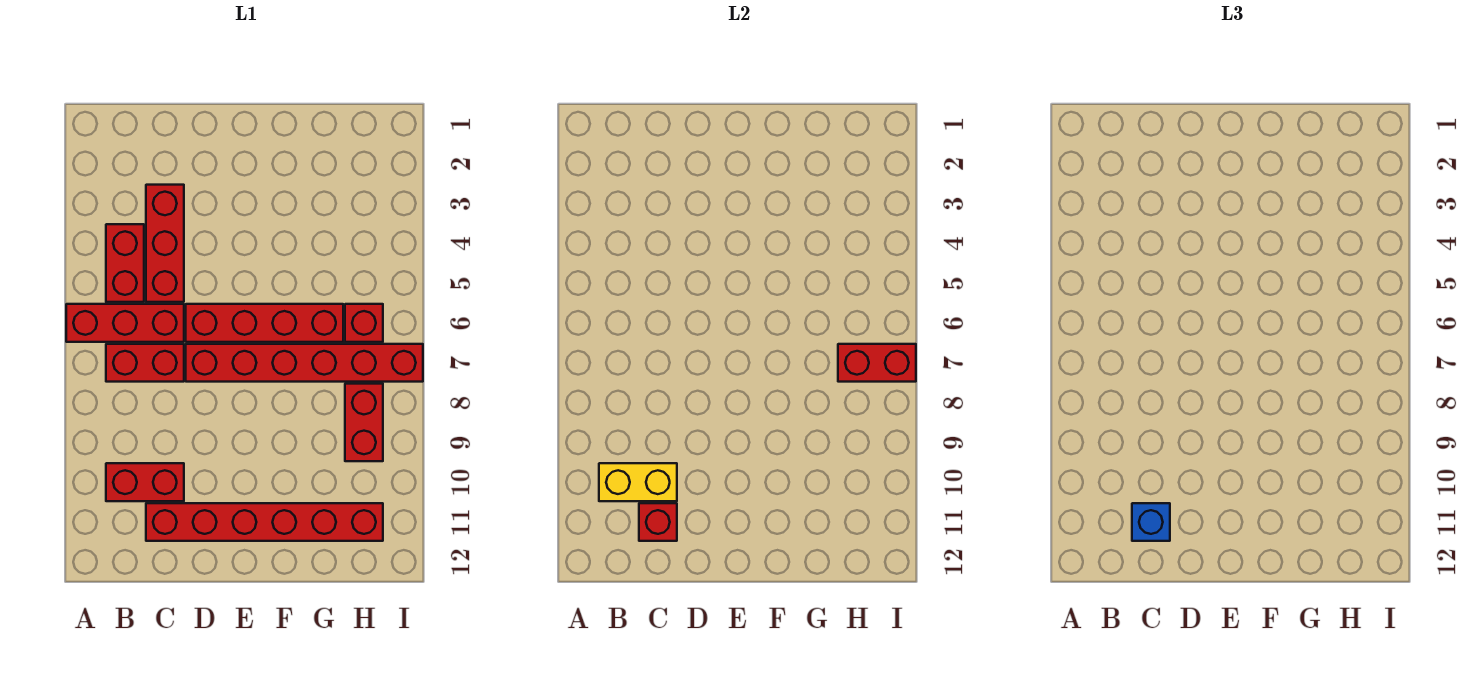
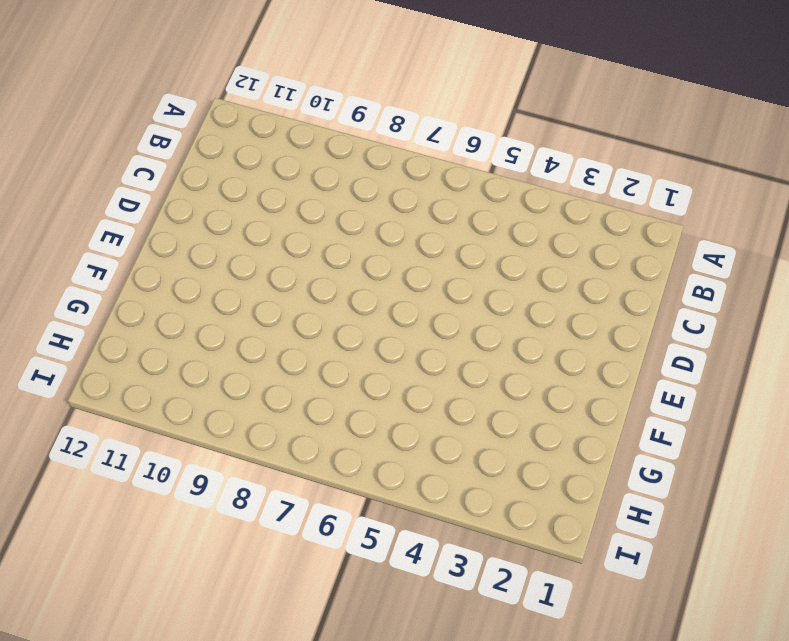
none -> red 1x3 brick [66,304,184,342]
none -> red 1x2 brick [106,224,144,302]
none -> red 1x2 brick [106,344,184,382]

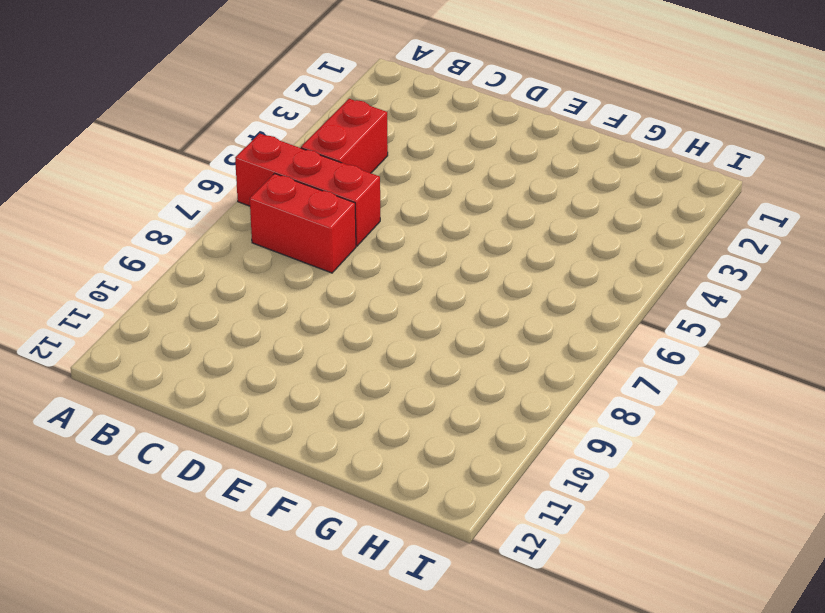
none -> red 1x2 brick [106,463,184,501]
none -> red 1x3 brick [146,185,184,302]
none -> red 1x6 brick [146,503,383,541]

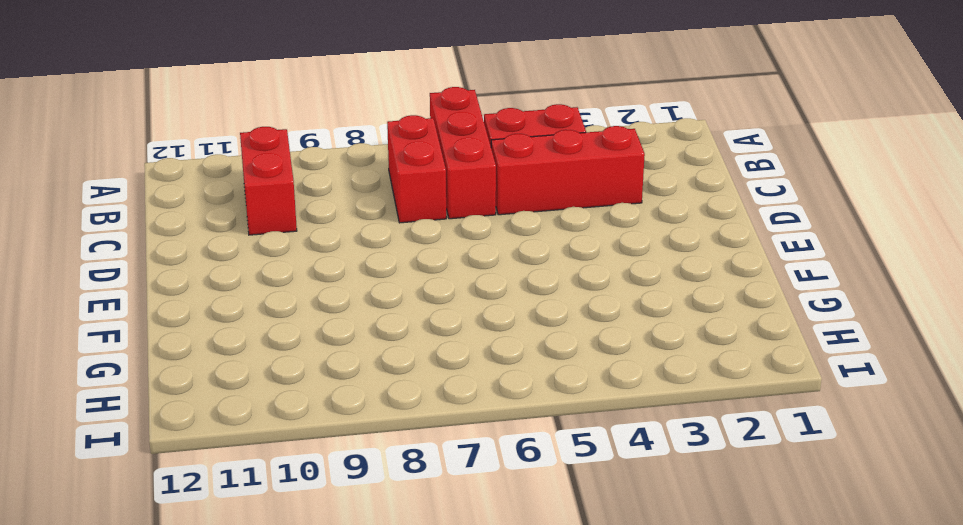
none -> red 1x6 brick [146,503,383,541]
none -> red 1x4 brick [186,304,343,342]
none -> red 1x6 brick [186,344,423,382]

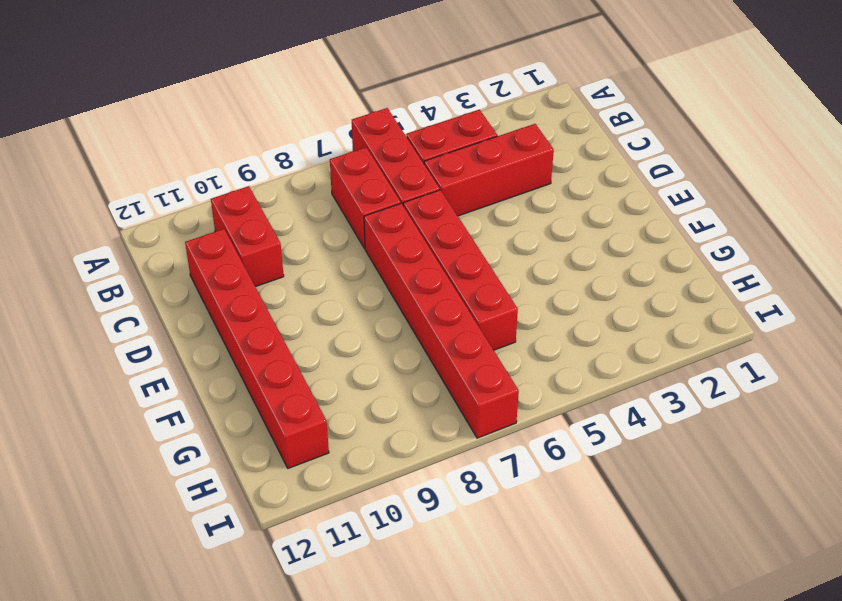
none -> red 1x1 brick [345,304,383,342]
none -> red 1x2 brick [345,384,383,461]
none -> yellow 1x2 brick [599,463,677,501]

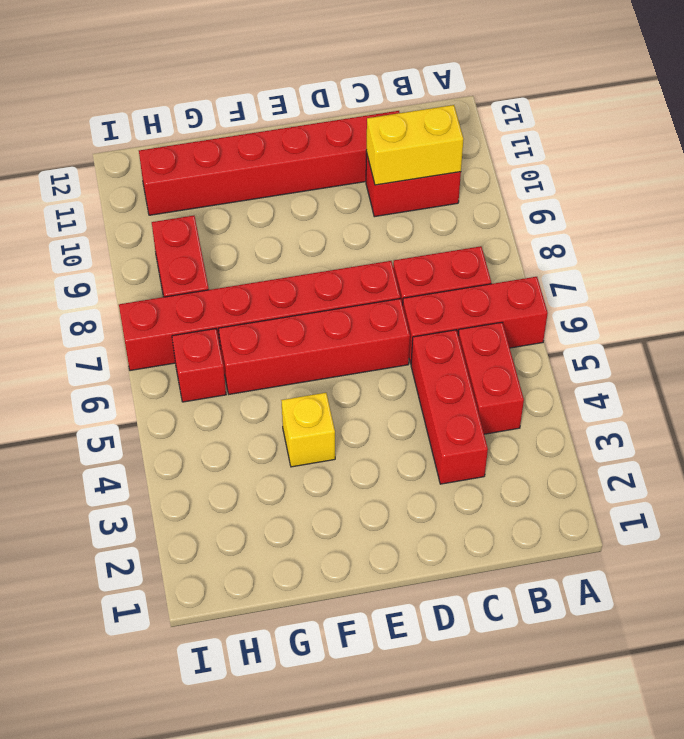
yellow 1x1 brick [281,393,335,467] -> none
none -> red 1x1 brick [639,503,677,541]
none -> red 1x2 brick [838,344,916,382]
none -> blue 1x1 brick [1132,503,1170,541]

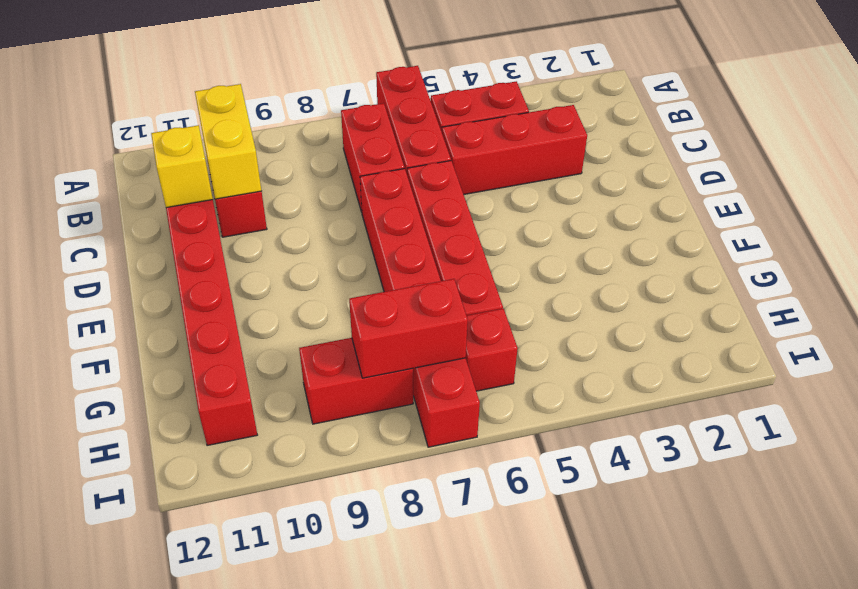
yellow 1x1 brick [151,125,213,208] -> red 1x1 brick [639,503,677,541]
red 1x2 brick [349,279,468,378] -> red 1x2 brick turned to [838,344,916,382]
none -> blue 1x1 brick [1132,503,1170,541]

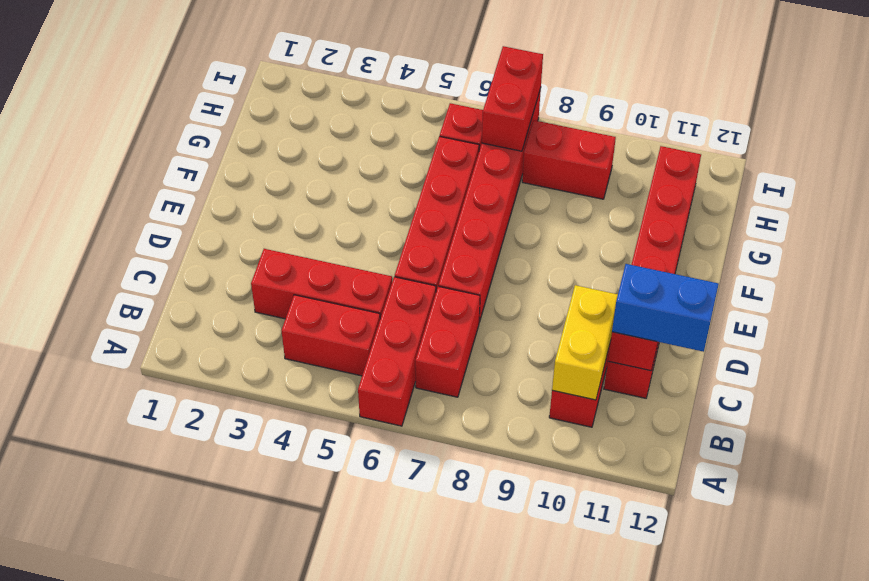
blue 1x2 brick [612,264,719,352] -> blue 1x1 brick [1132,503,1170,541]

